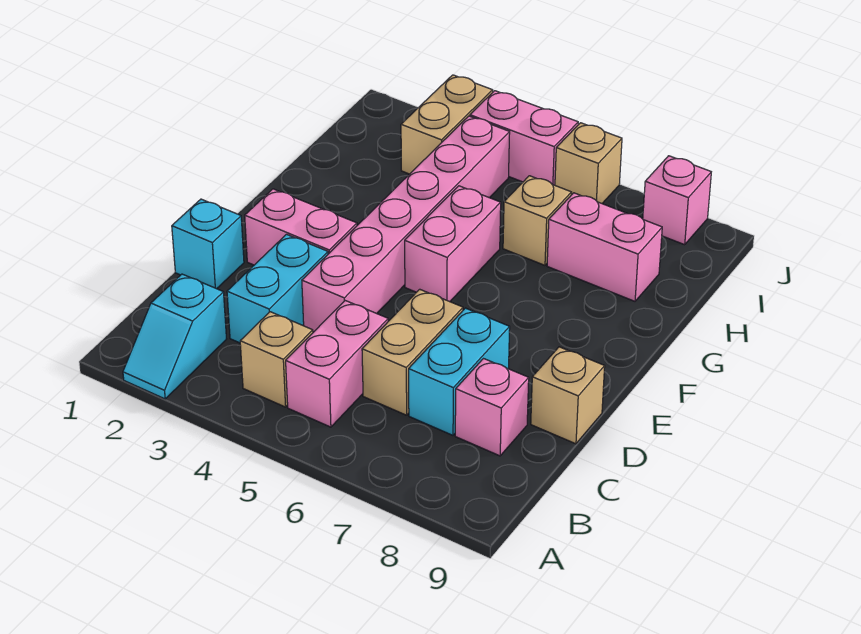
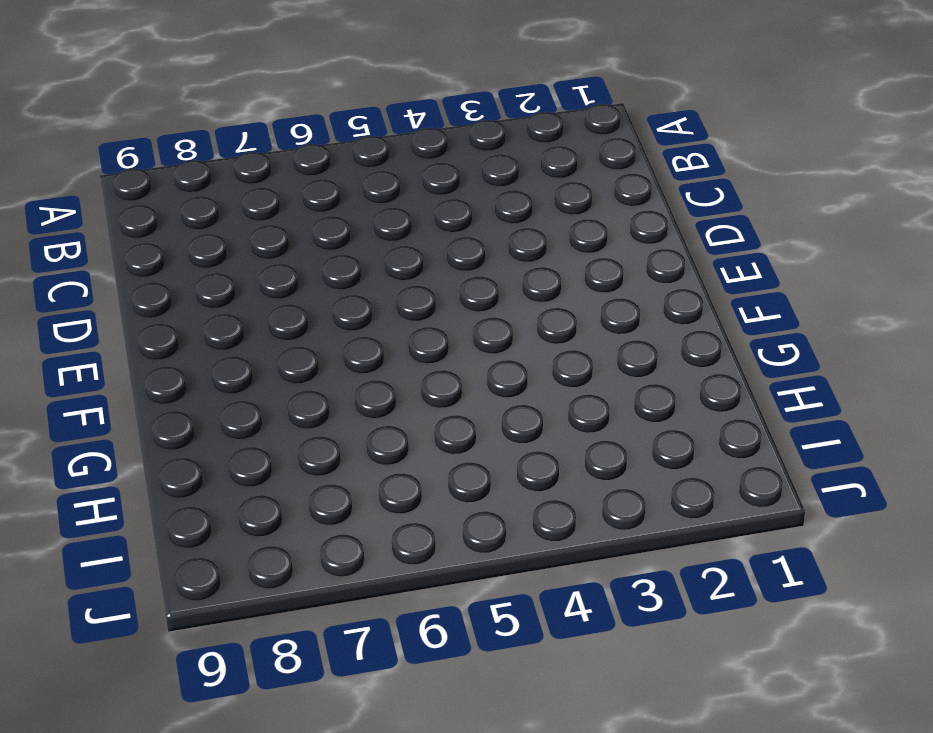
none -> cyan 1x2 slope [123,274,226,399]
none -> tan 1x1 brick [240,312,313,407]
none -> pink 1x2 brick [286,301,388,427]

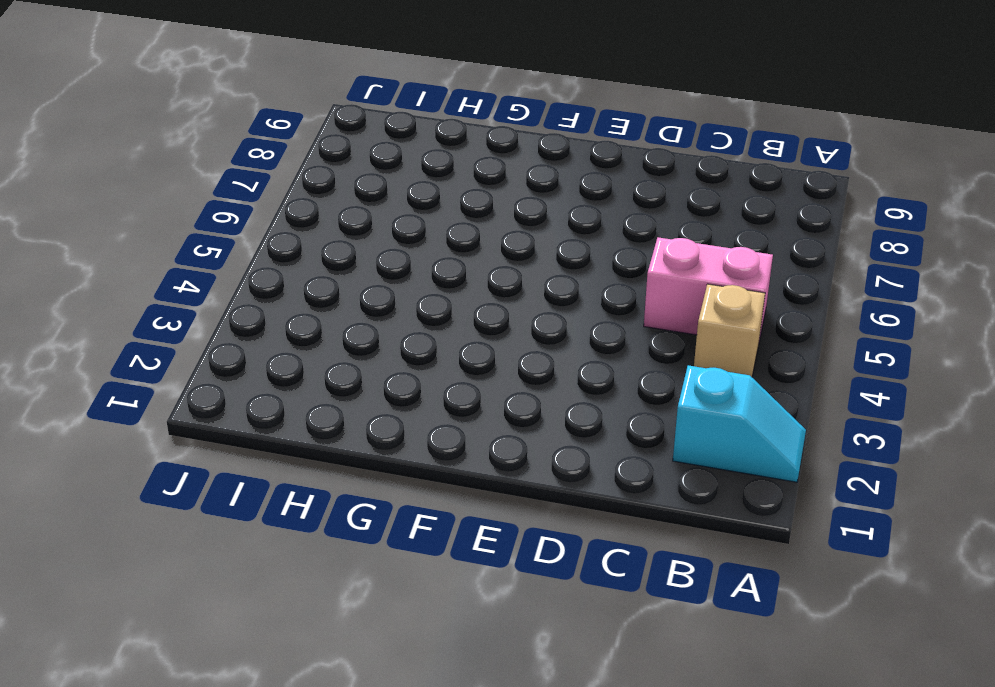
none -> cyan 1x2 brick [227,234,328,343]
none -> tan 1x2 brick [362,289,463,415]
none -> cyan 1x2 brick [409,308,510,435]

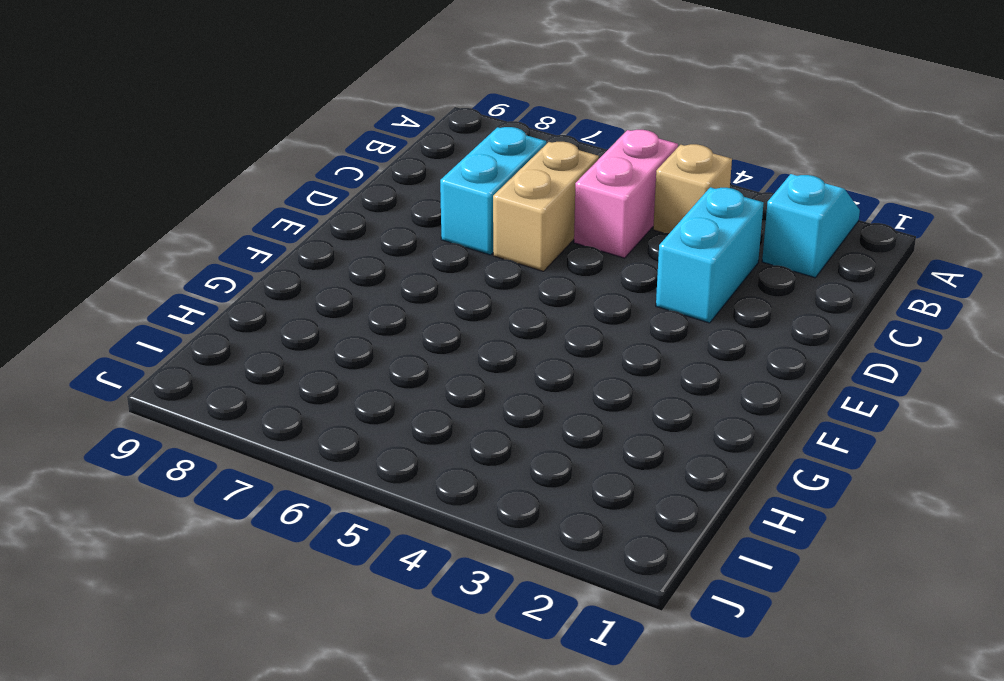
none -> pink 1x1 brick [455,359,529,456]
none -> cyan 1x1 brick [172,199,244,289]
none -> pink 1x6 brick [302,116,510,332]

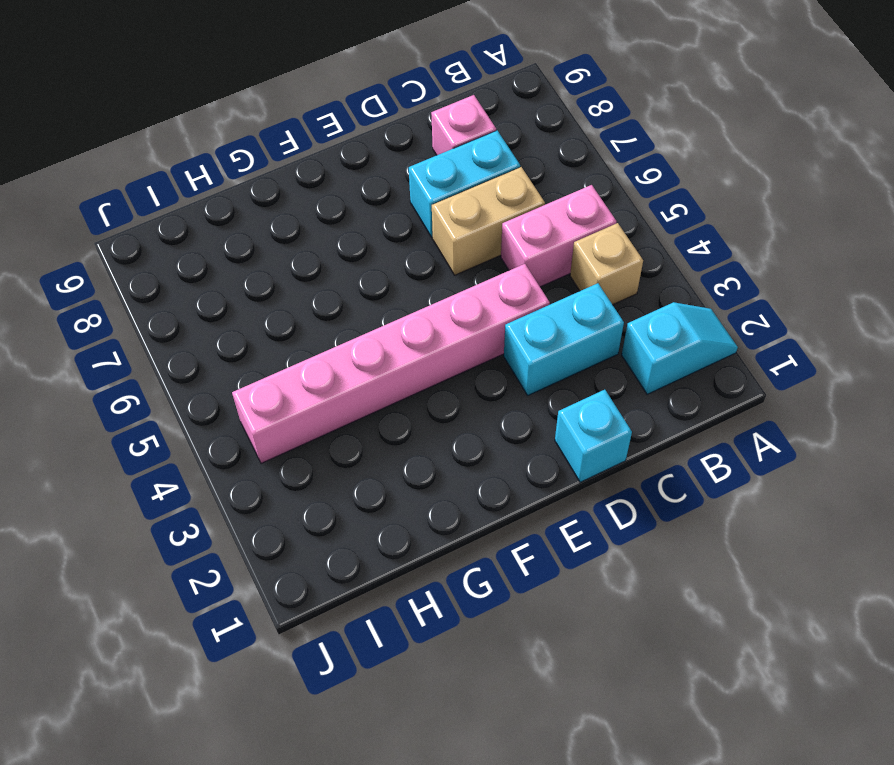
none -> tan 1x1 brick [531,347,605,444]
none -> pink 1x2 brick [245,189,357,265]
none -> pink 1x2 brick [405,186,501,302]

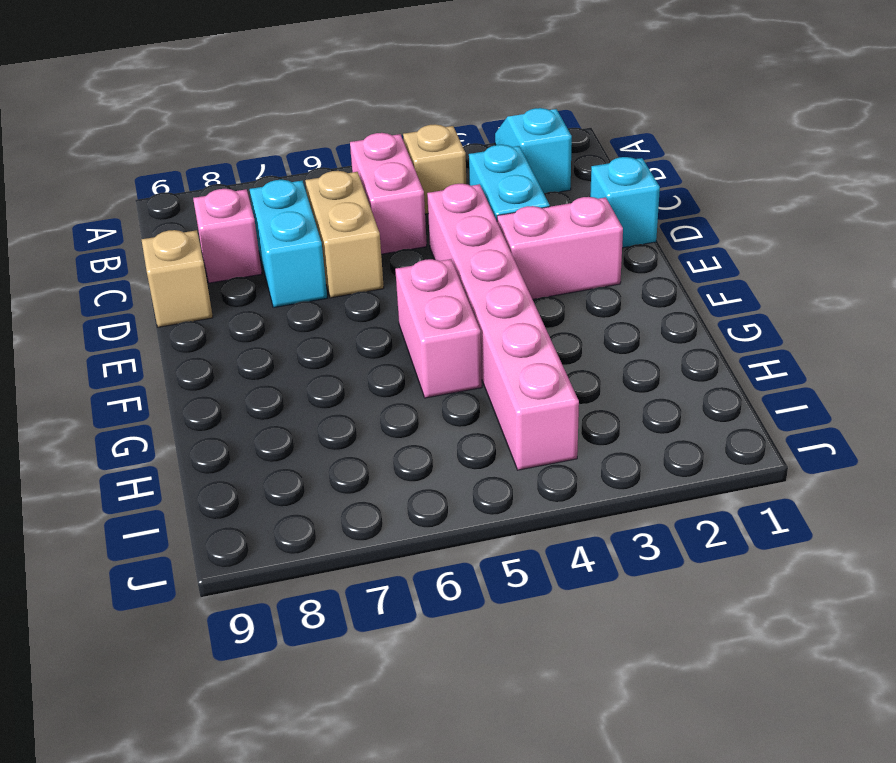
none -> tan 1x1 brick [503,176,572,265]
none -> pink 1x2 brick [547,193,662,301]
none -> tan 1x2 brick [401,75,493,174]

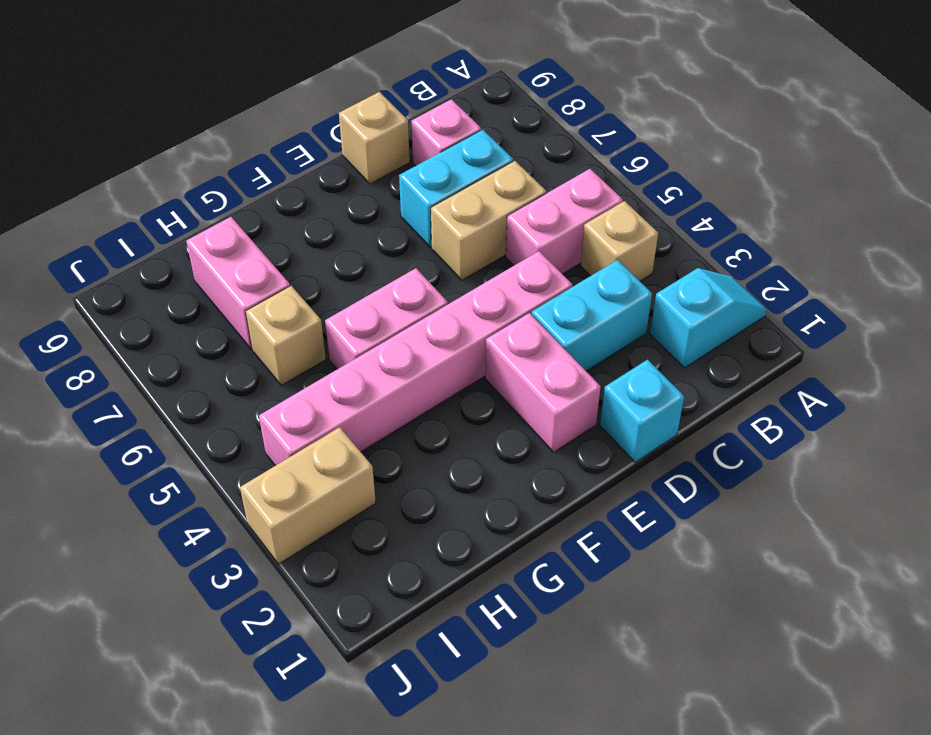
none -> pink 1x2 brick [470,91,578,185]
none -> tan 1x1 brick [555,123,622,203]
none -> pink 1x1 brick [643,156,711,245]

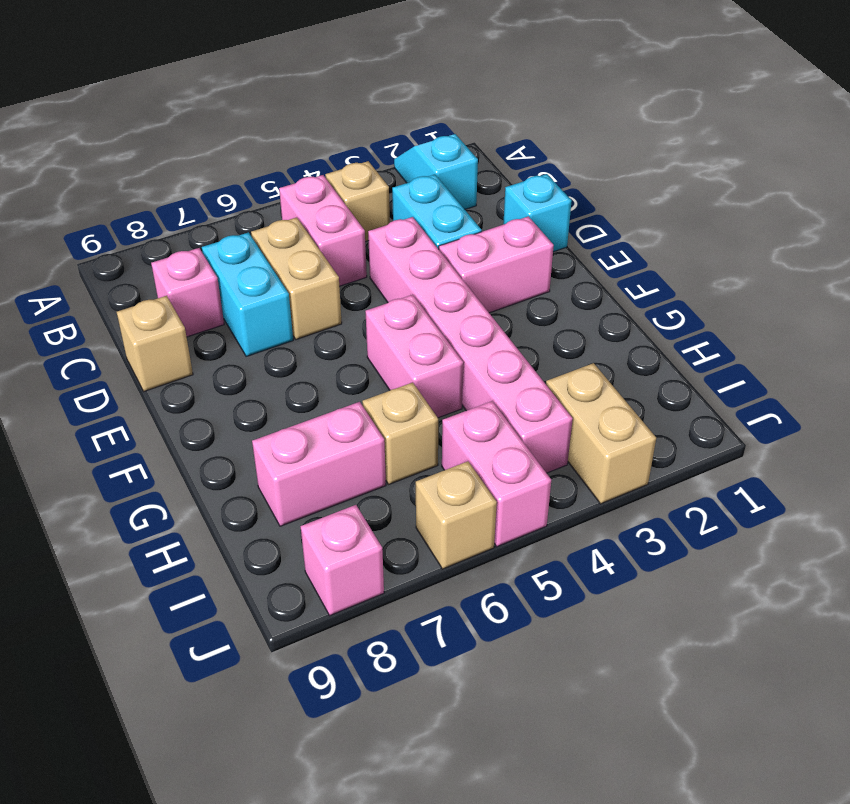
pink 1x2 brick [442,401,551,546] -> pink 1x2 brick turned to [470,91,578,185]

